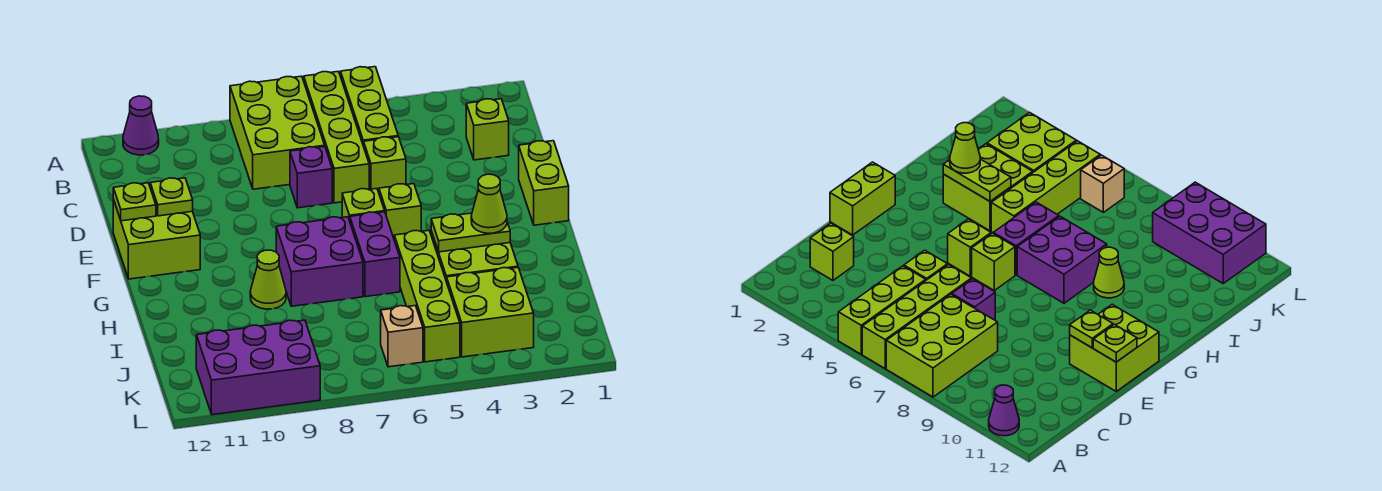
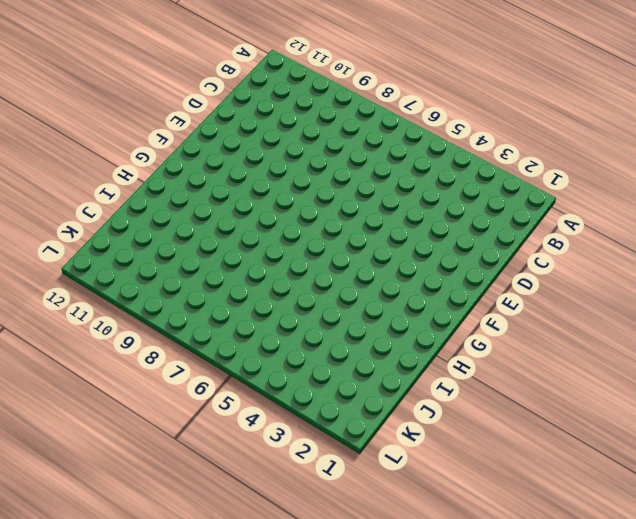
none -> lime 1x3 brick [341,67,398,146]
none -> lime 1x4 brick [304,71,369,203]
none -> lime 2x3 brick [230,76,325,189]

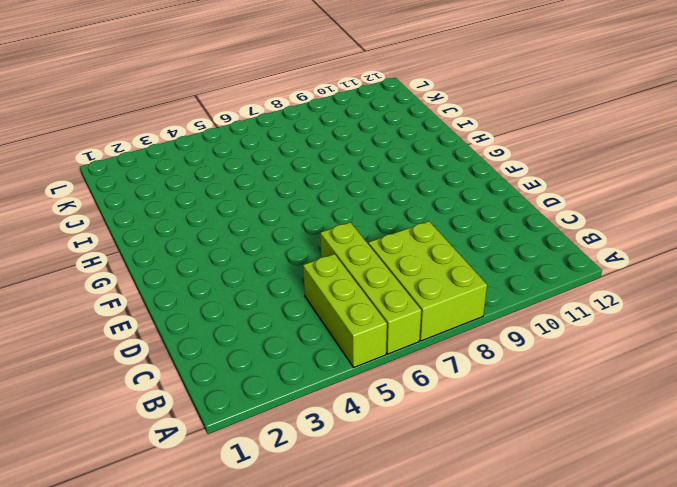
none -> purple 1x1 cone [123,96,159,155]
none -> lime 1x1 brick [466,99,509,160]
none -> lime 1x1 brick [364,137,406,192]

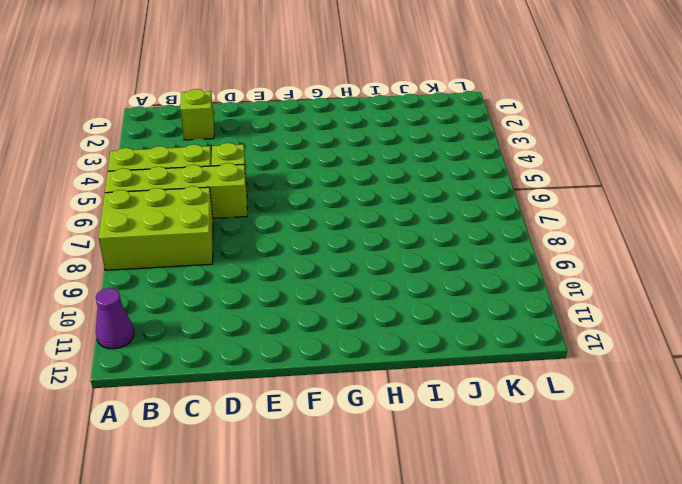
none -> purple 1x1 brick [290,147,332,208]
none -> lime 1x2 brick [519,141,569,225]
none -> lime 2x2 brick [113,199,200,279]

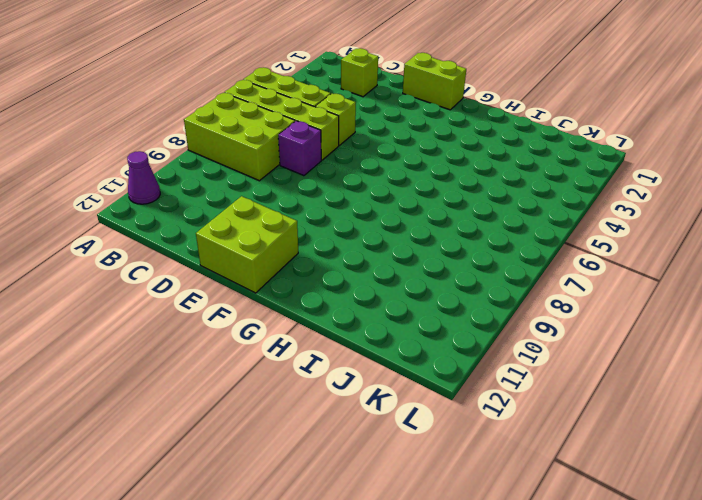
none -> lime 1x1 brick [379,184,421,238]
none -> lime 1x1 brick [342,189,385,221]
none -> purple 1x2 brick [350,212,400,297]

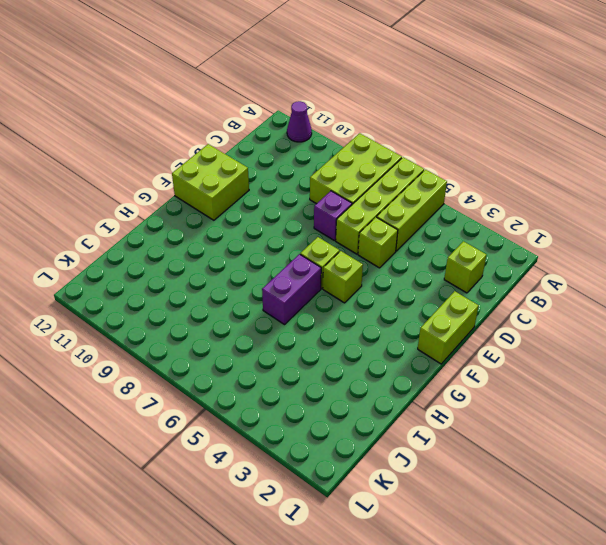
none -> purple 2x2 brick [276,217,363,306]
none -> lime 2x2 brick [431,231,518,282]
none -> lime 1x4 brick [394,230,460,362]

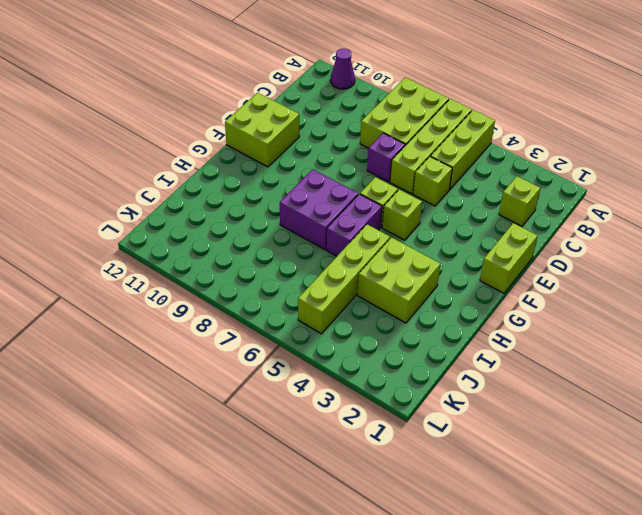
none -> lime 1x1 cone [250,250,286,309]
none -> lime 2x2 brick [447,268,534,357]
none -> tan 1x1 brick [381,306,423,367]

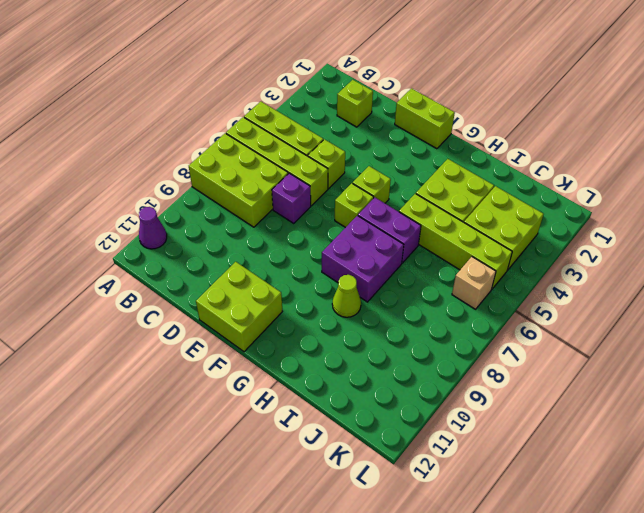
none -> purple 2x3 brick [196,320,320,415]
none -> lime 1x1 plate [150,178,193,216]
none -> lime 1x1 plate [113,183,156,221]

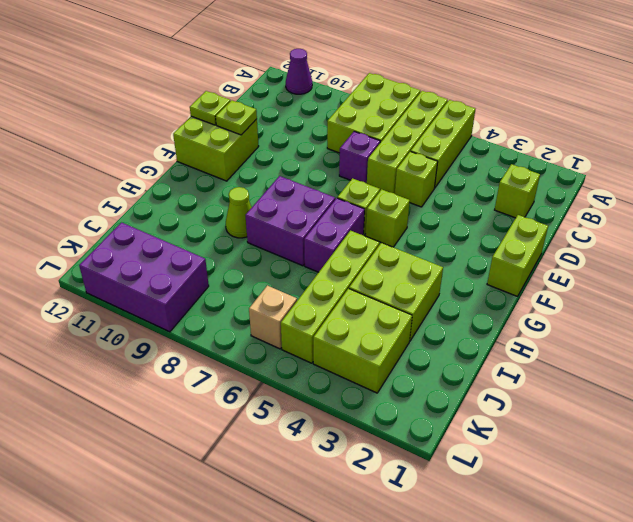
none -> lime 1x2 plate [431,213,510,252]
none -> lime 1x1 cone [471,174,507,233]

